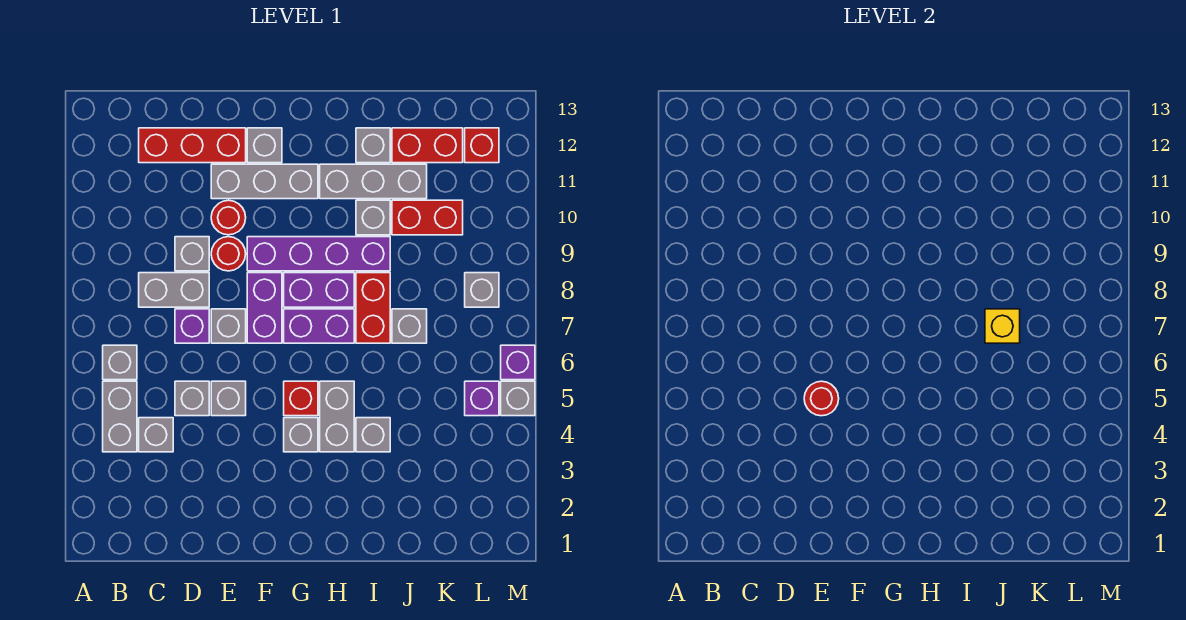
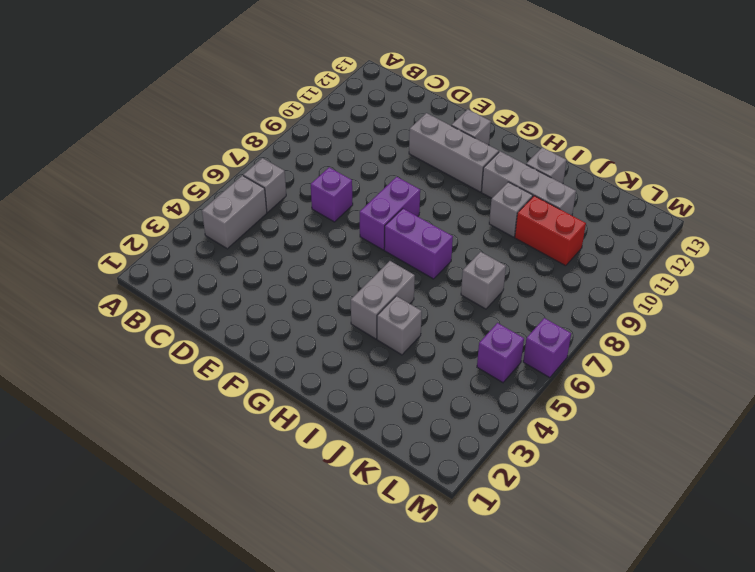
none -> grey 1x1 brick [139,418,173,452]
none -> grey 1x2 brick [139,273,209,307]
none -> red 1x3 brick [139,128,246,163]
none -> grey 1x1 brick [175,381,209,416]

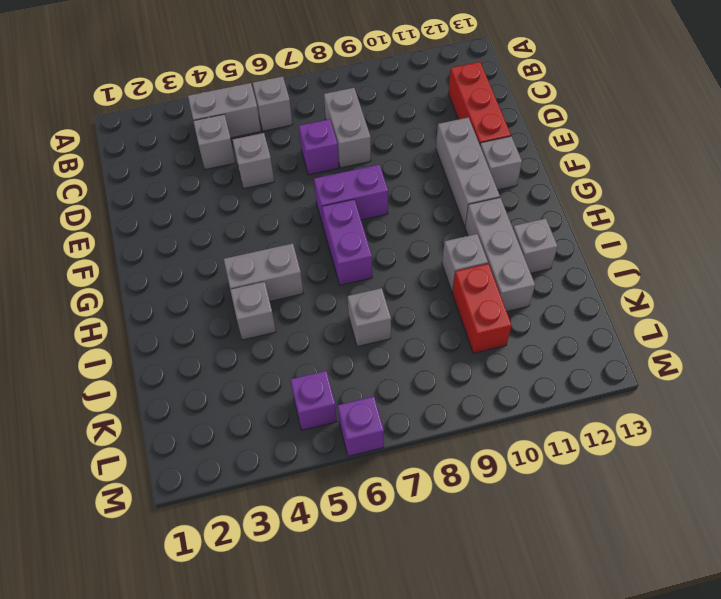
none -> grey 1x1 brick [175,237,209,271]
none -> grey 1x1 brick [211,381,246,416]
none -> grey 1x1 brick [211,309,246,343]
none -> red 1x1 round brick [211,237,246,271]

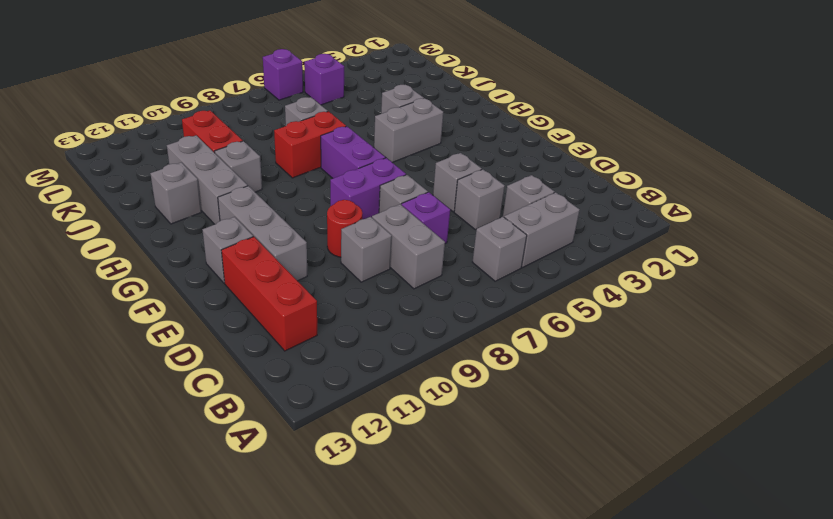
none -> red 1x1 round brick [211,200,246,235]
none -> purple 1x4 brick [247,237,390,271]
none -> grey 1x1 brick [284,418,318,452]
none -> red 1x1 brick [284,381,318,416]

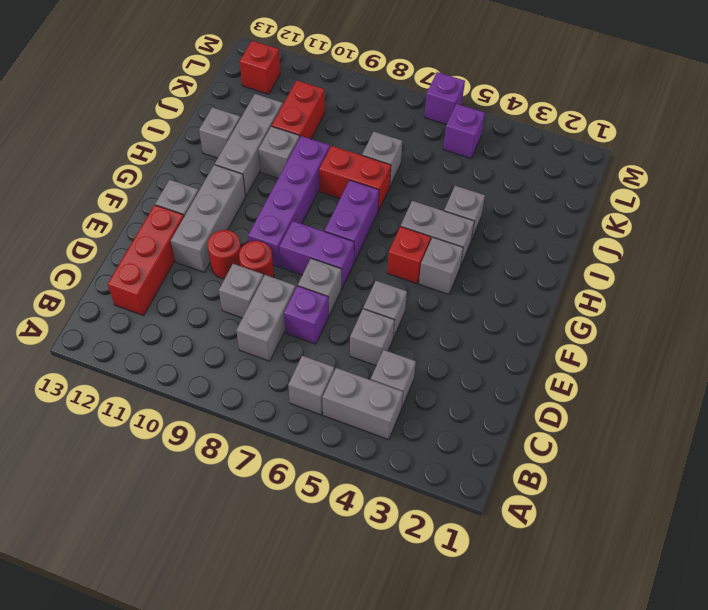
none -> purple 1x2 brick [284,273,354,307]
none -> red 1x2 brick [392,128,463,163]
none -> grey 1x1 brick [465,273,499,307]
none -> grey 1x1 brick [501,381,535,416]

